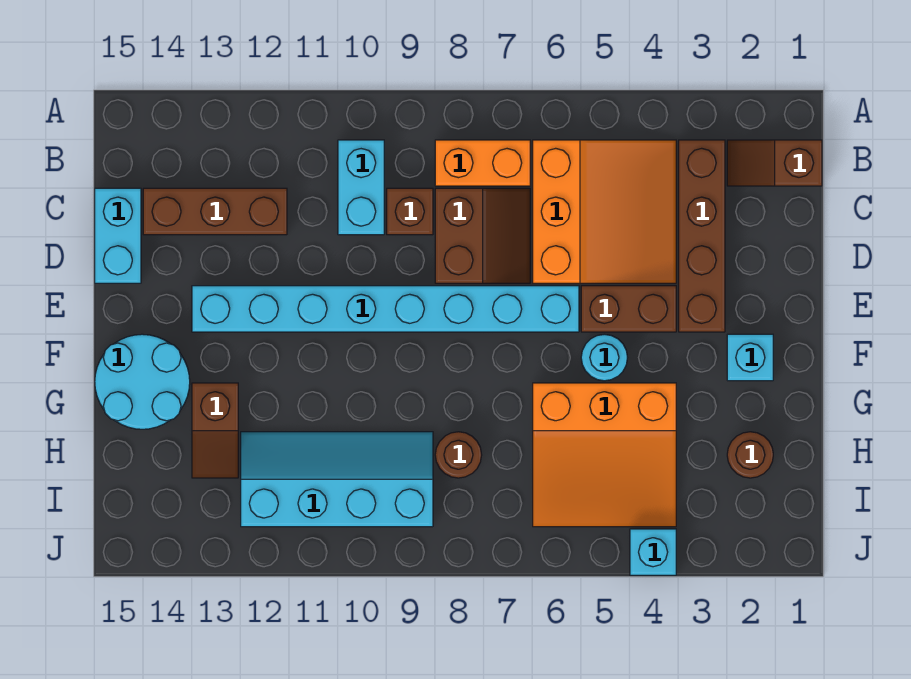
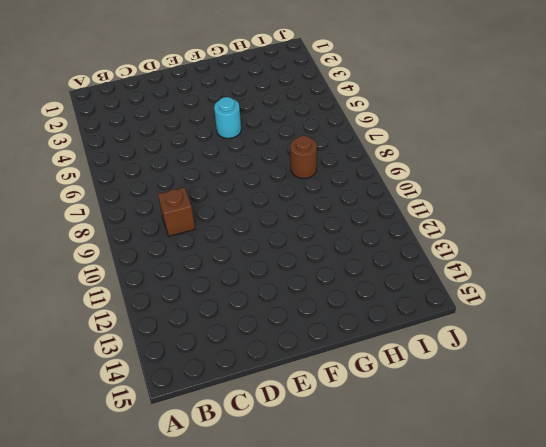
none -> brown 1x2 slope [727,140,822,186]
none -> brown 1x4 brick [679,140,725,332]
none -> orange 3x3 slope [533,140,676,283]

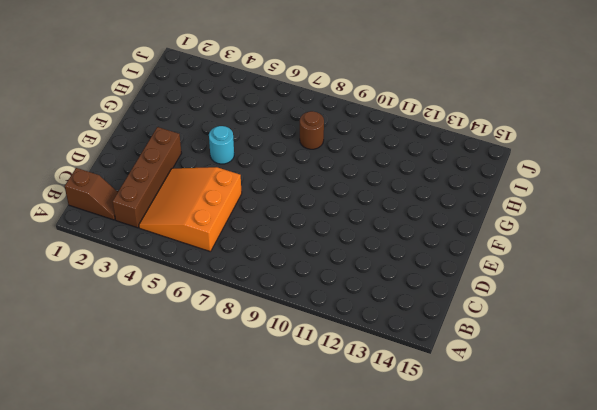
none -> orange 1x2 brick [435,140,530,186]
none -> cyan 1x2 brick [338,140,384,235]
none -> brown 2x2 slope [435,188,530,283]

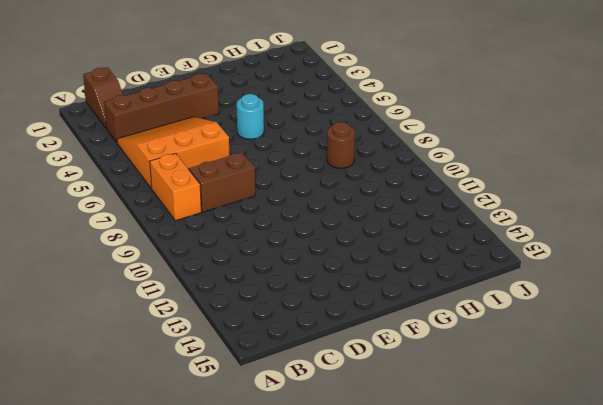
none -> cyan 1x2 brick [338,140,384,235]
none -> brown 1x1 brick [387,188,433,235]
none -> brown 1x3 brick [143,188,287,235]

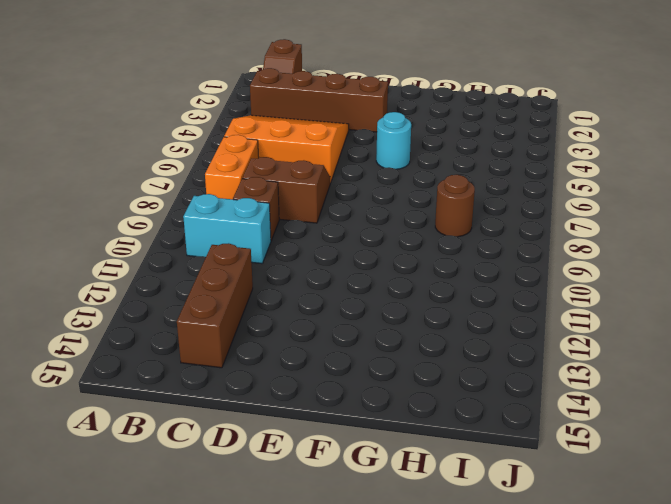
none -> cyan 1x2 brick [95,188,141,283]
none -> brown 1x2 brick [581,286,676,332]
none -> cyan 1x8 brick [192,286,579,332]

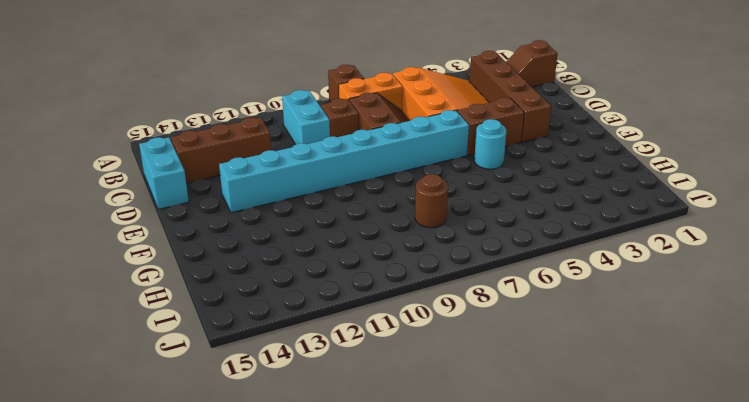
brown 1x1 brick [328,65,364,102] -> none
none -> cyan 1x1 brick [727,334,773,381]
none -> cyan 2x2 round brick [95,334,190,429]
none -> orange 3x3 slope [533,383,676,527]

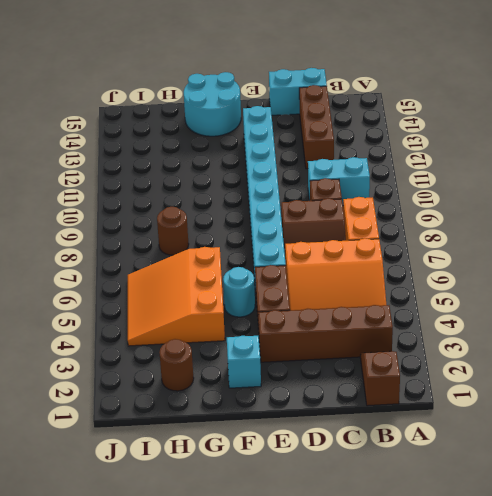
none -> brown 1x2 slope [192,383,238,478]
none -> cyan 2x4 slope [241,432,433,527]
none -> cyan 1x1 brick [630,529,676,575]

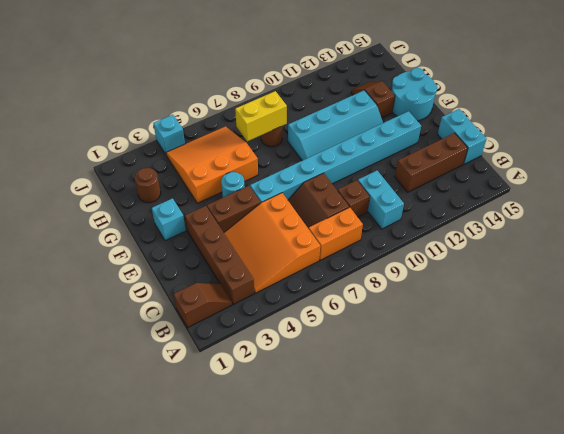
cyan 2x4 slope [288,90,383,161] -> cyan 2x4 slope moved to [241,432,433,527]
yellow 1x2 brick [235,91,287,141] -> none

